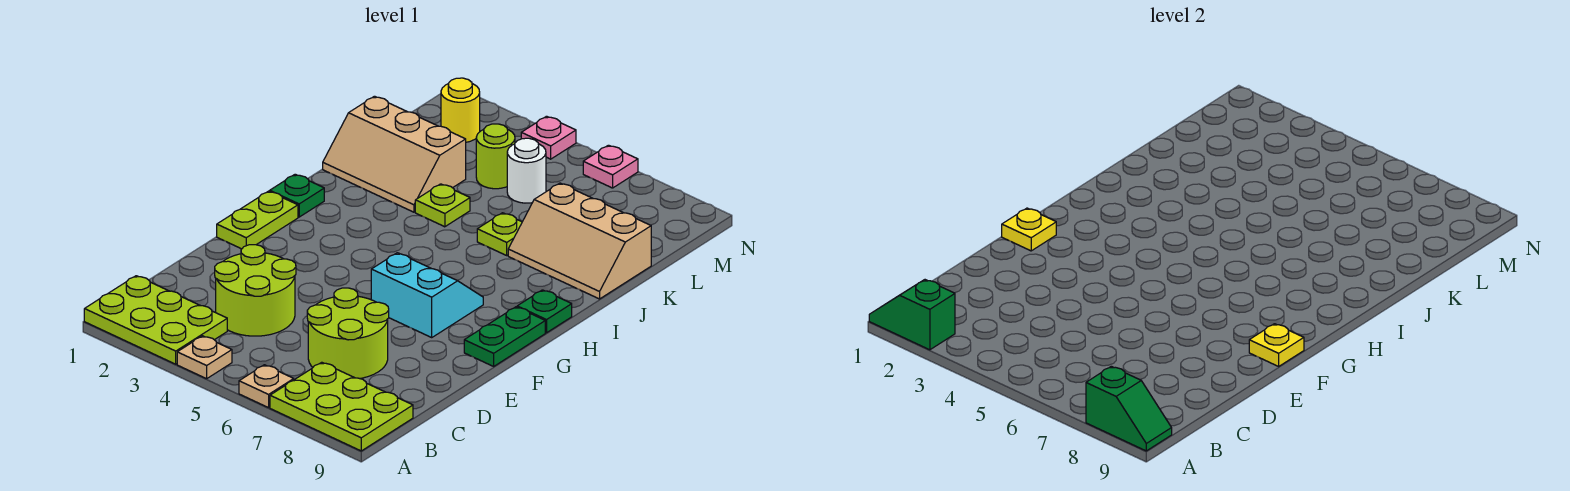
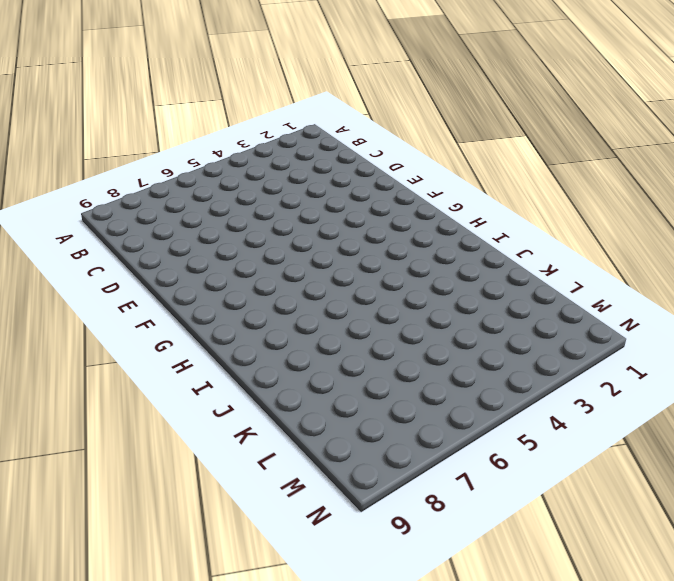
none -> lime 2x3 plate [84,276,227,364]
none -> tan 1x1 plate [177,336,232,379]
none -> tan 1x1 plate [239,365,294,408]

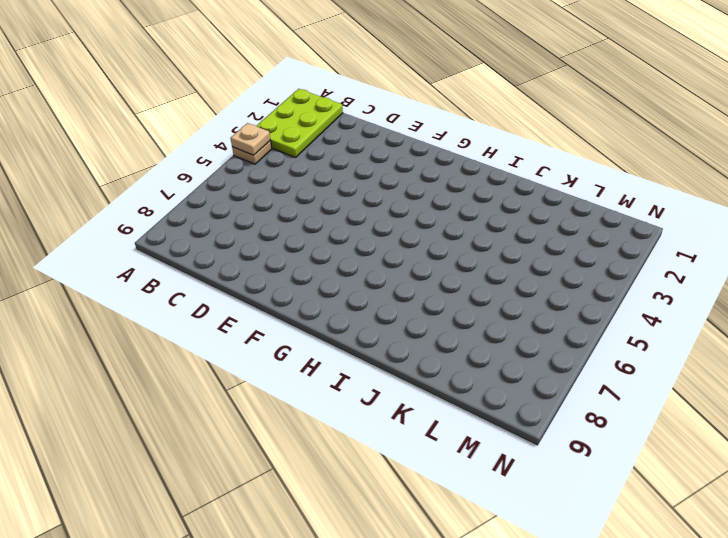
tan 1x1 plate [231,123,270,155] -> tan 1x1 plate moved to [239,365,294,408]
none -> lime 2x3 plate [270,362,413,451]
none -> lime 2x2 round brick [215,245,296,336]
none -> lime 2x2 round brick [307,288,389,379]

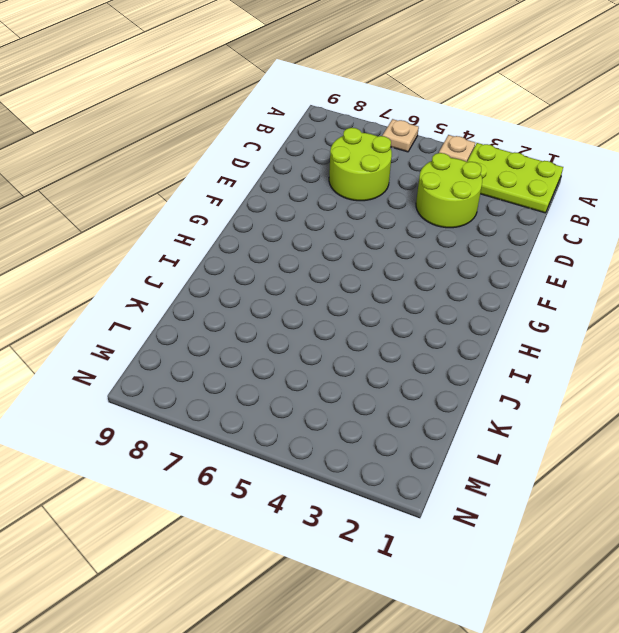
none -> lime 2x3 plate [270,362,413,451]
none -> lime 1x2 plate [217,191,298,249]
none -> cyan 2x2 slope [371,253,483,337]

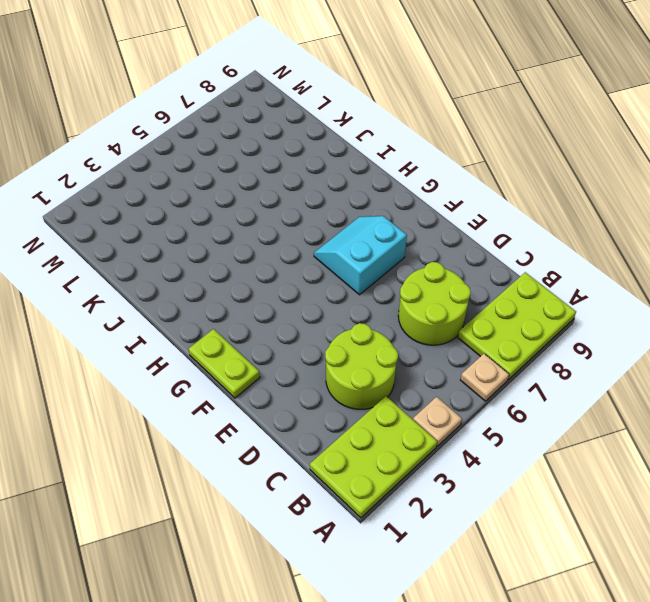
none -> green 1x2 plate [464,307,545,366]
none -> green 1x1 plate [270,174,324,217]
none -> green 1x1 plate [517,290,572,333]

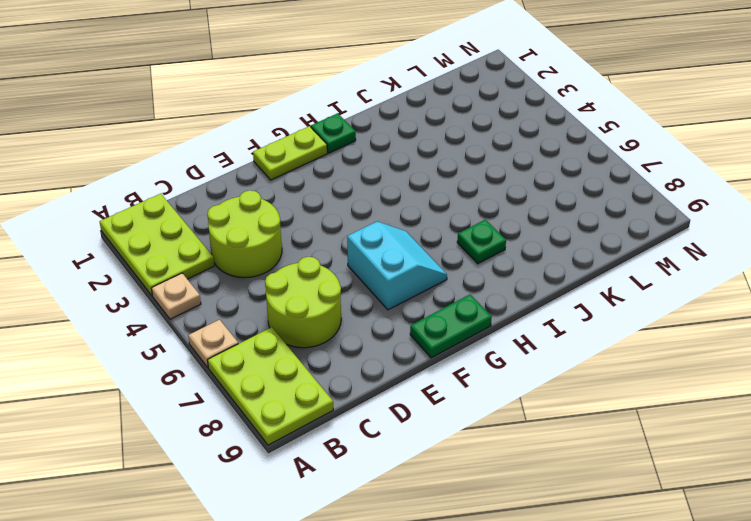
green 1x1 plate [457,220,506,263] -> green 1x1 plate moved to [517,290,572,333]
none -> tan 2x3 slope [323,96,466,212]
none -> lime 1x1 plate [415,184,470,227]
none -> lime 1x1 plate [477,213,522,255]

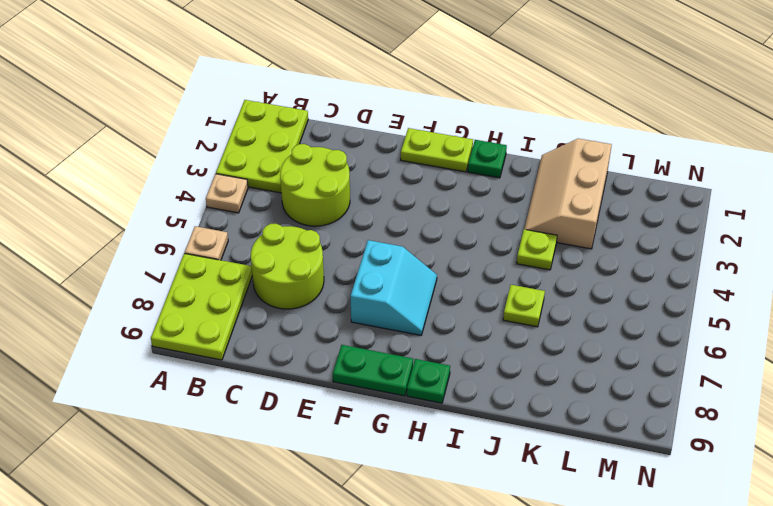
none -> tan 2x3 slope [508,183,651,299]
none -> lime 1x1 round brick [476,124,515,189]
none -> white 1x1 round brick [507,138,546,203]

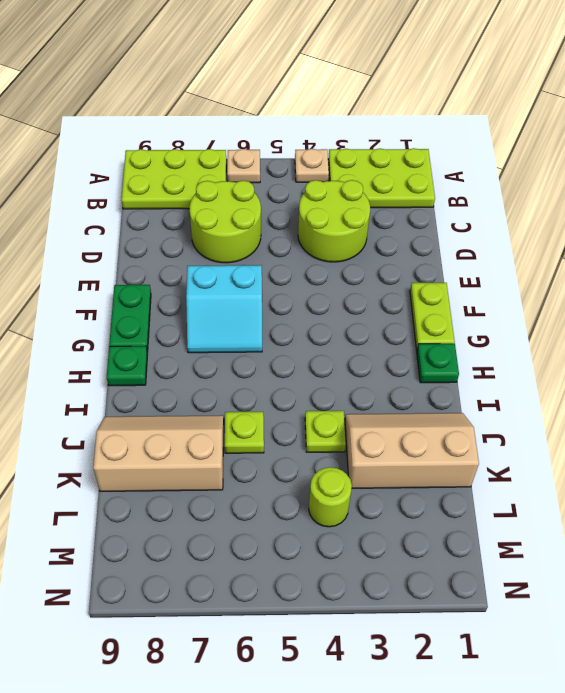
none -> white 1x1 round brick [507,138,546,203]
none -> yellow 1x1 round brick [441,78,480,142]
none -> pink 1x1 plate [521,116,576,159]

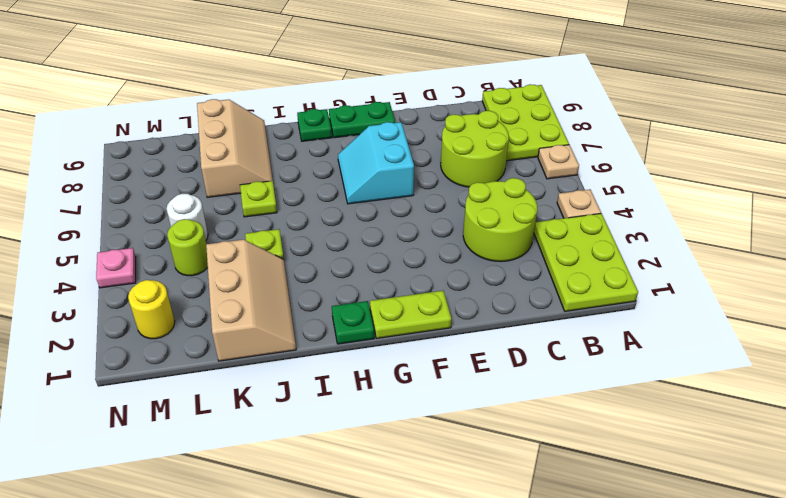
none -> pink 1x1 plate [583,145,638,188]
none -> green 1x2 slope [869,280,955,350]
none -> green 1x2 slope [1086,366,1172,451]

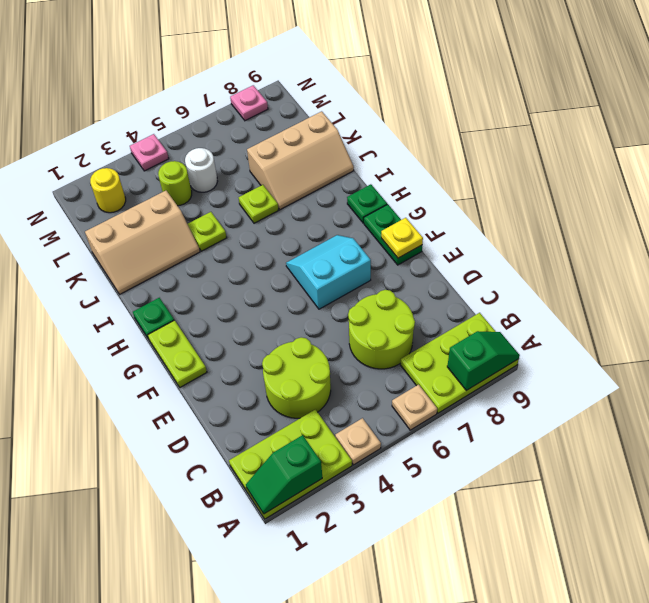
pink 1x1 plate [230,85,268,121] -> pink 1x1 plate moved to [583,145,638,188]
none -> yellow 1x1 plate [1002,208,1056,251]

